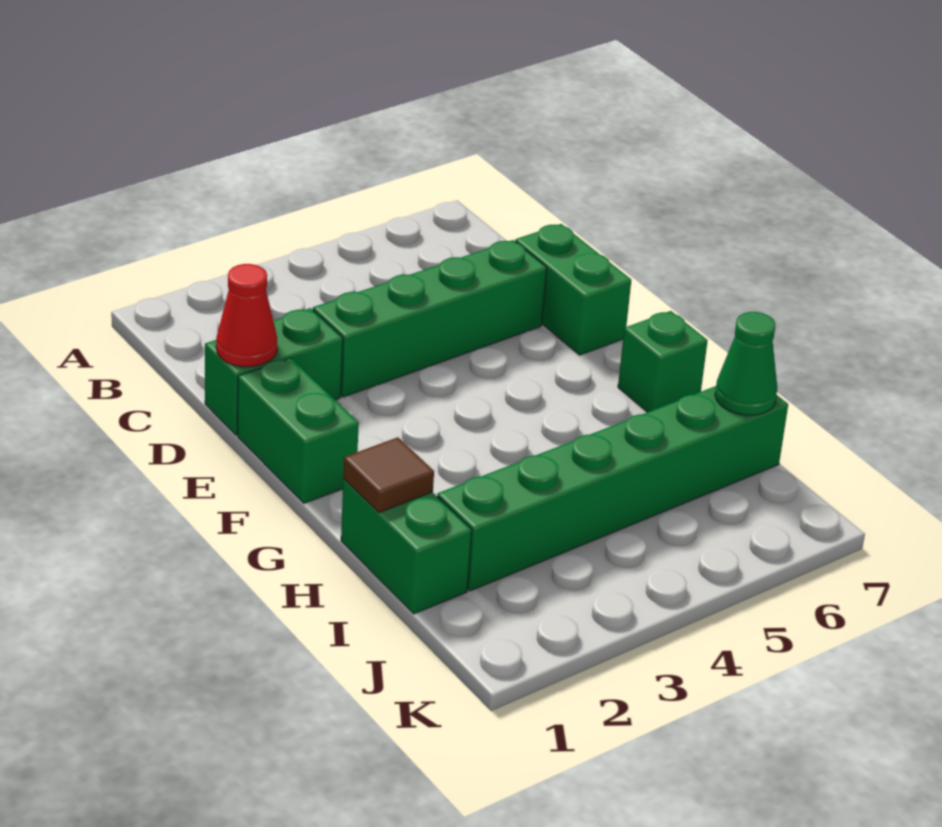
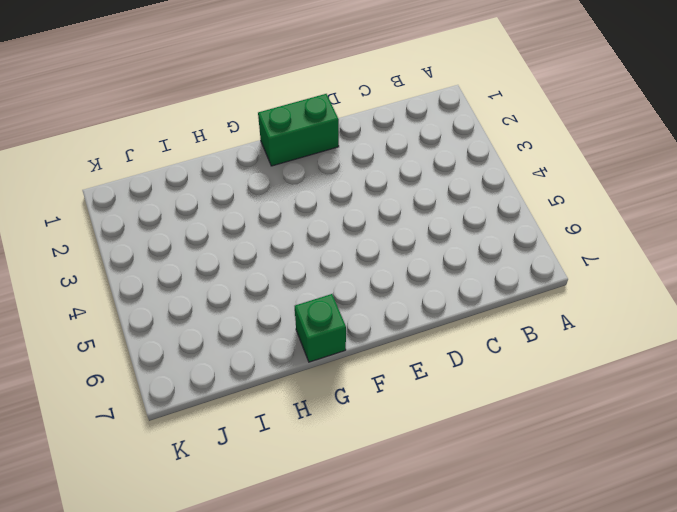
none -> green 1x2 brick [205,308,343,435]
none -> green 1x4 brick [313,240,547,397]

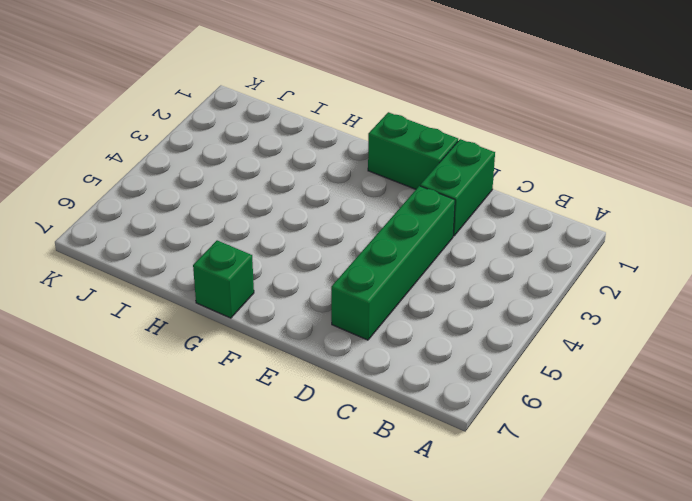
none -> green 1x2 brick [515,224,631,355]
none -> green 1x2 brick [341,479,472,614]

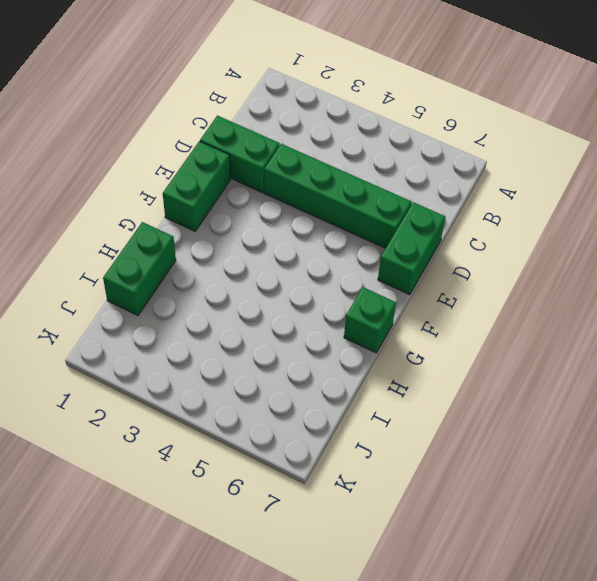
none -> green 1x6 brick [437,386,788,591]
none -> red 1x1 cone [216,264,277,367]

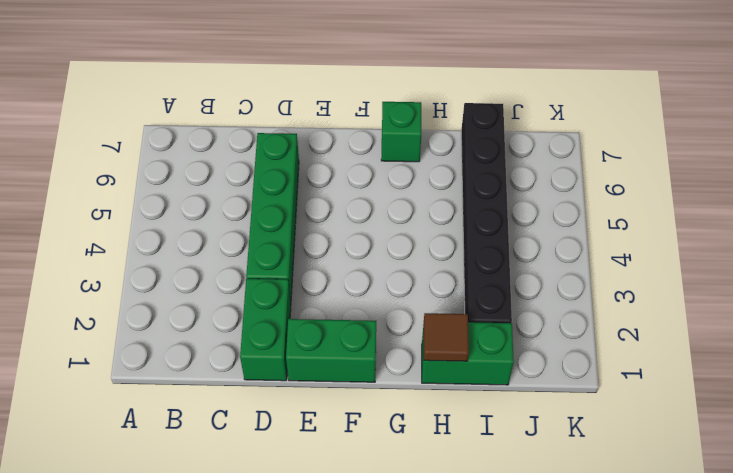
black 1x6 brick [461,103,512,323] -> green 1x6 brick [437,386,788,591]
none -> green 1x2 brick [515,224,631,355]
none -> red 1x1 cone [216,264,277,367]

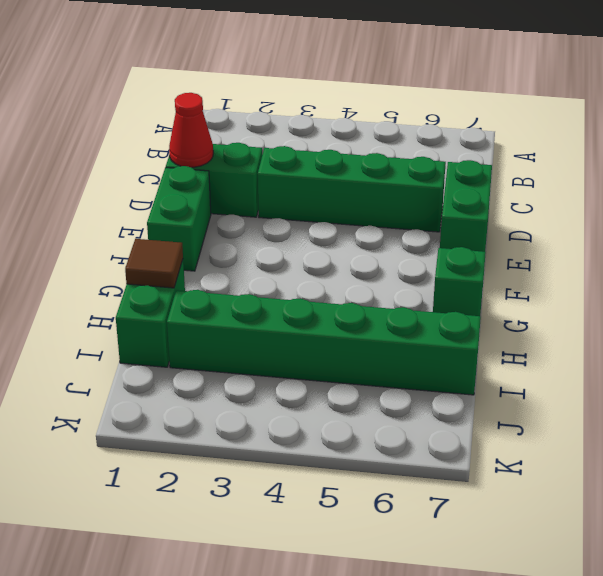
none -> green 1x1 cone [715,312,777,415]

